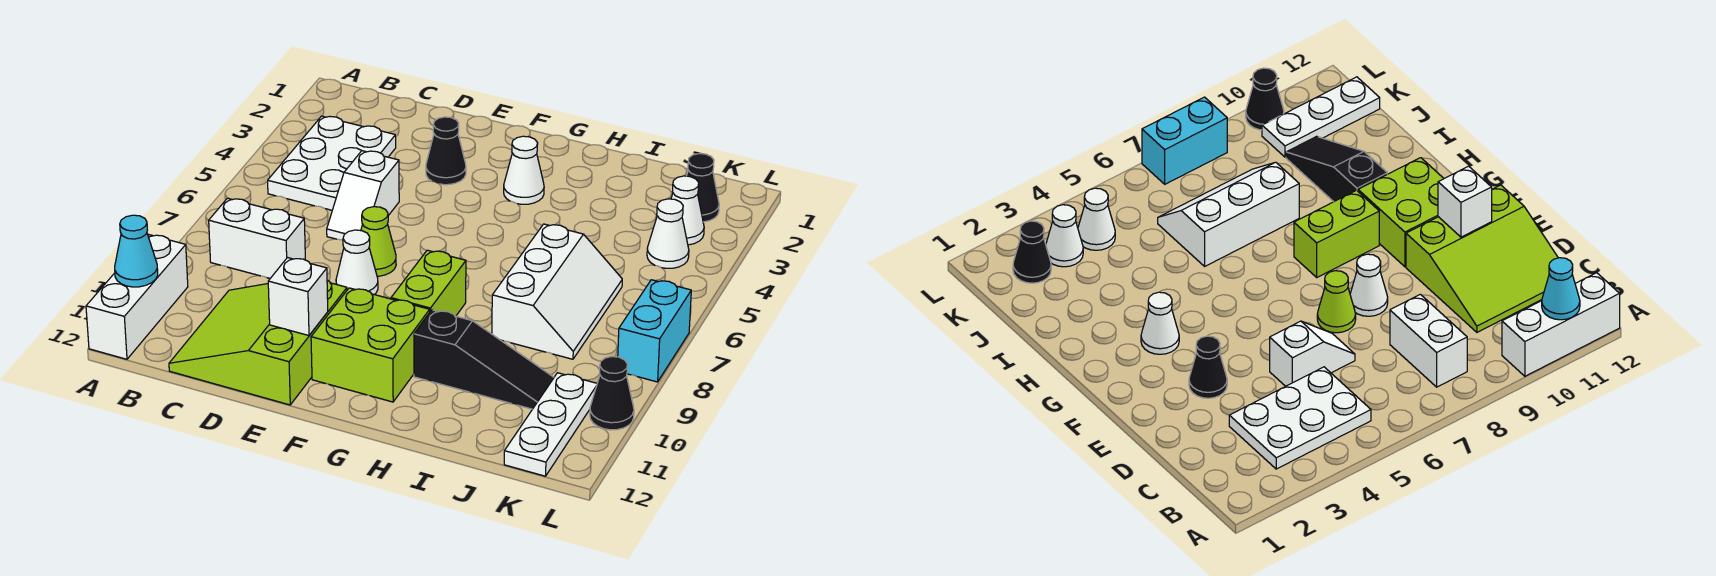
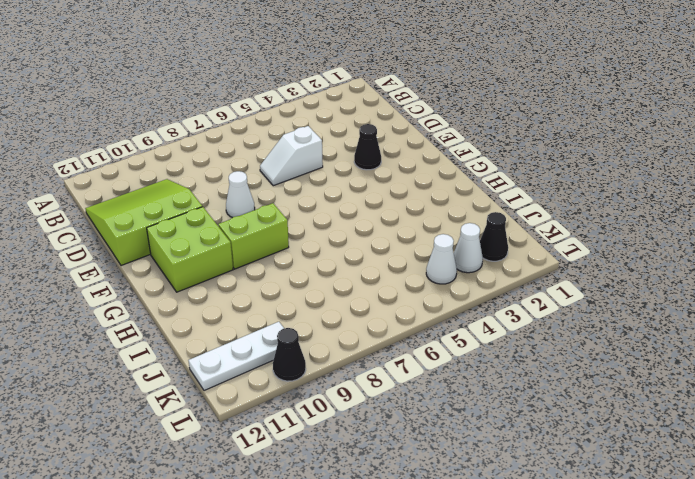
none -> white 1x3 brick [86,234,188,359]
none -> white 2x3 plate [268,116,396,210]
none -> white 1x2 brick [209,198,305,278]

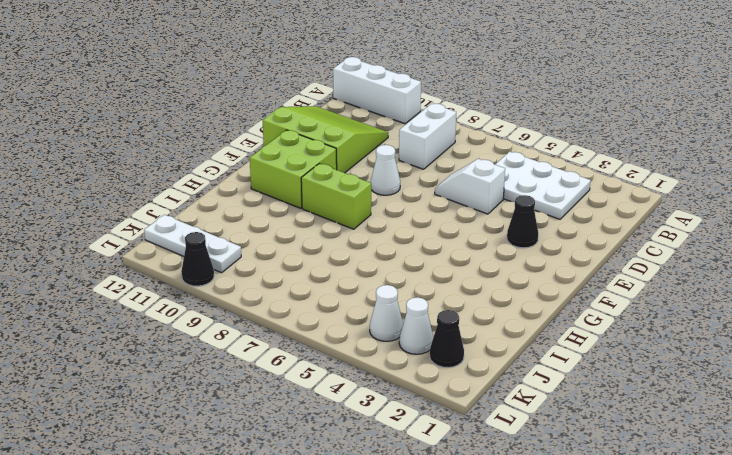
none -> lime 1x1 cone [361,207,396,276]
none -> white 1x1 cone [504,136,544,204]
none -> black 1x3 slope [414,310,554,409]

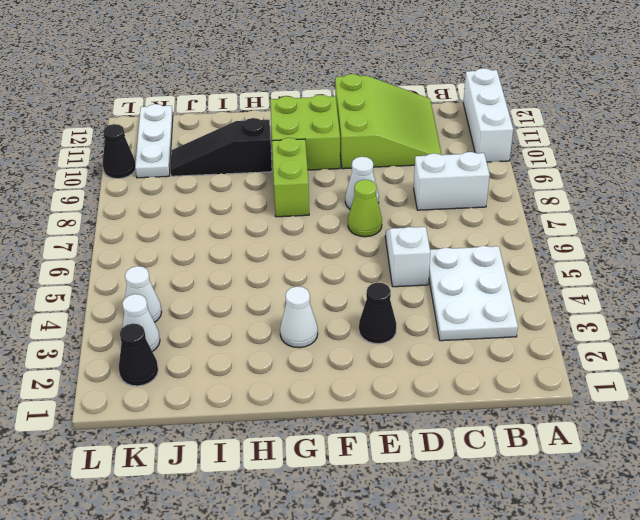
none -> white 2x3 slope [492,224,622,359]
none -> cyan 1x2 brick [618,280,691,382]
none -> cyan 1x1 cone [115,215,158,287]

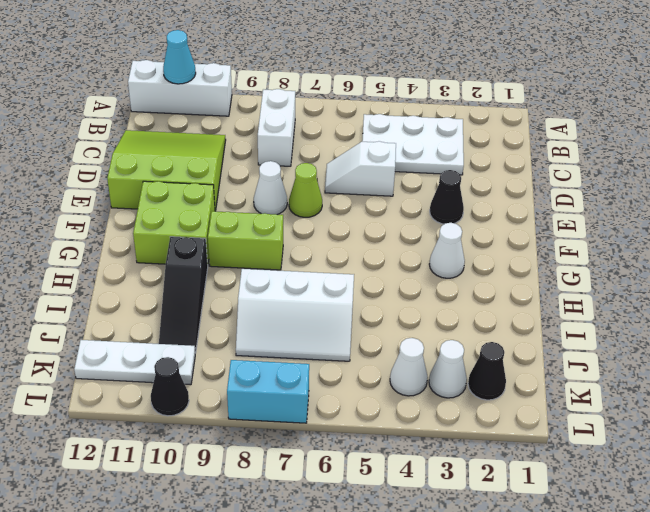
none -> white 1x1 brick [268,258,328,336]

